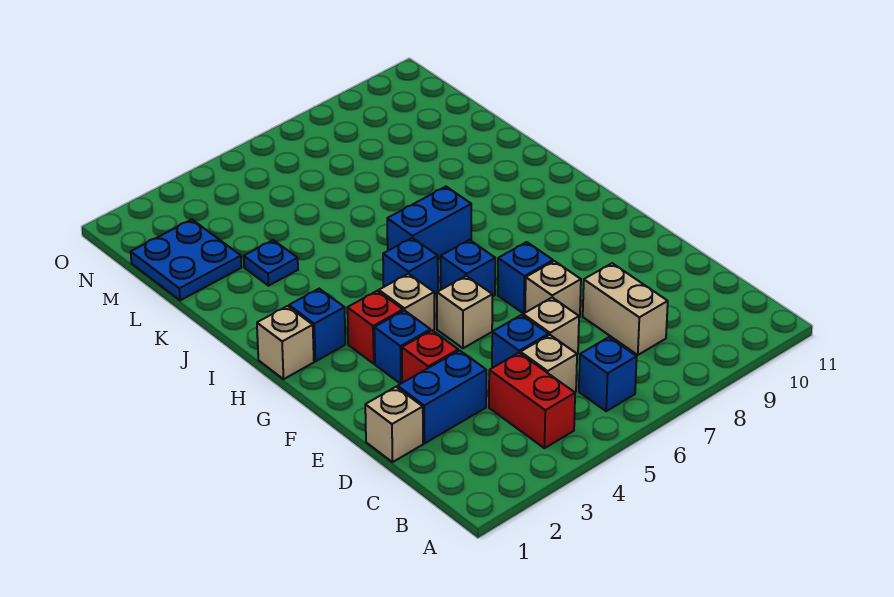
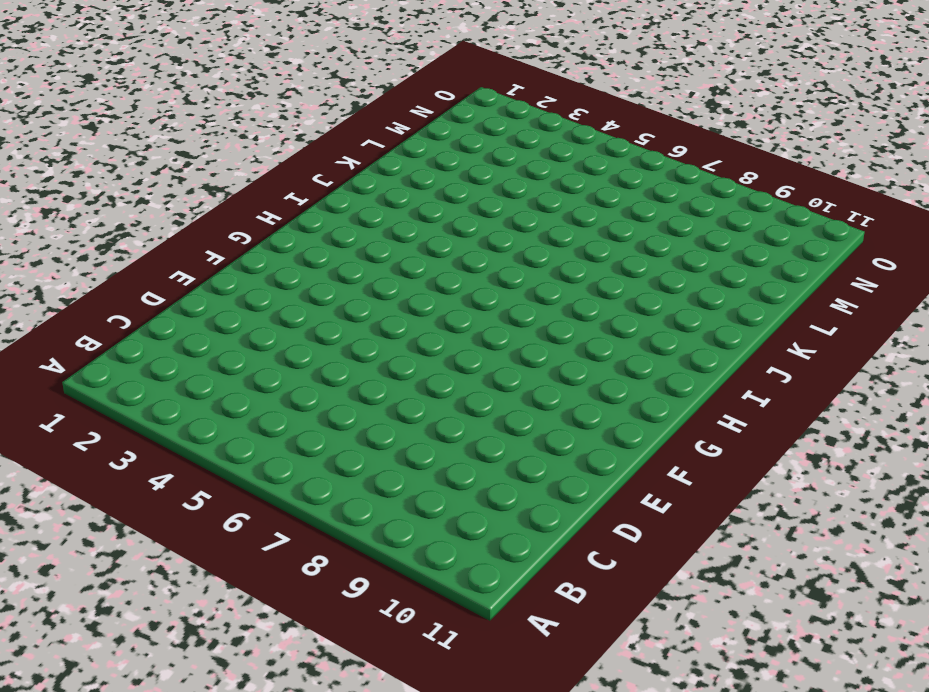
none -> red 1x2 brick [489,353,575,448]
none -> blue 1x1 brick [579,337,637,411]
none -> tan 1x1 brick [520,335,577,392]

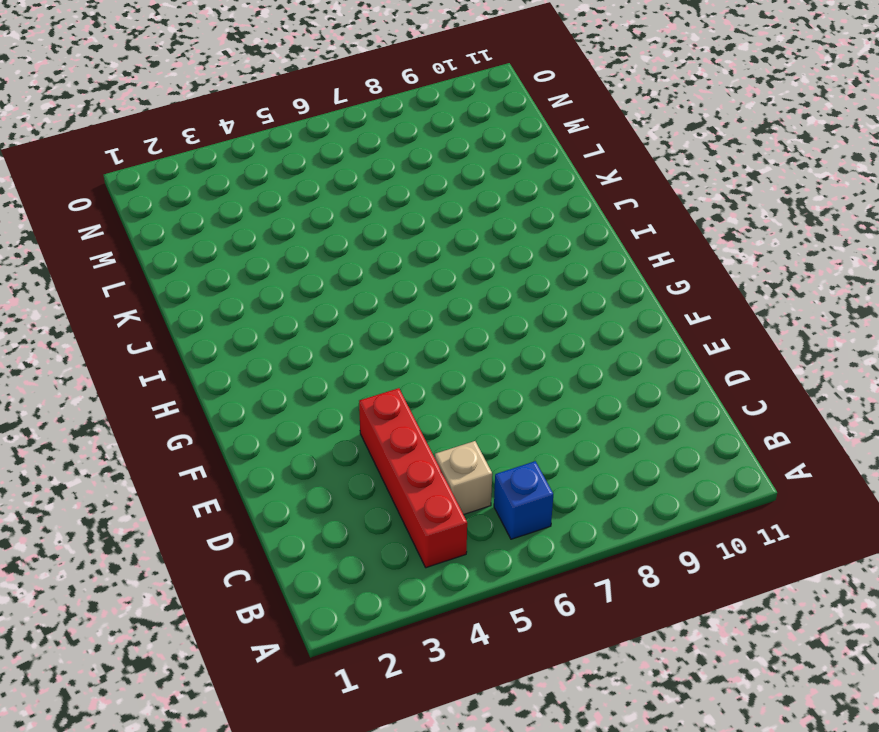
red 1x4 brick [359,388,467,568] -> red 1x2 brick [489,353,575,448]
none -> tan 1x2 brick [583,263,668,355]
none -> tan 1x1 brick [365,387,423,462]
none -> blue 1x2 brick [398,350,486,443]

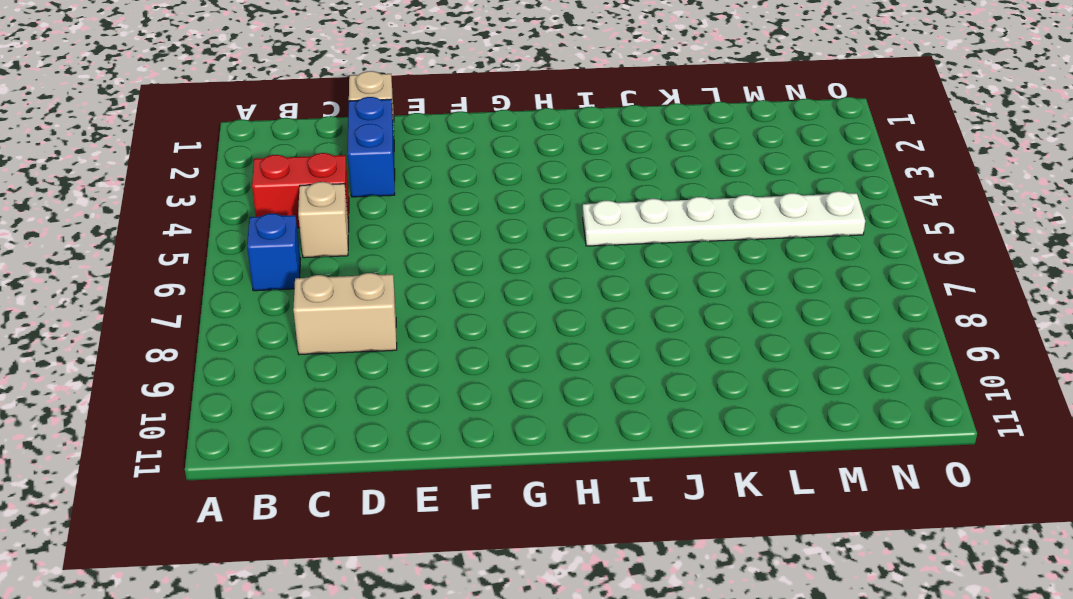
white 1x6 plate [583,191,865,246] -> none
none -> blue 1x1 brick [492,315,549,368]
none -> tan 1x1 brick [523,298,579,354]
none -> red 1x1 brick [402,330,458,383]

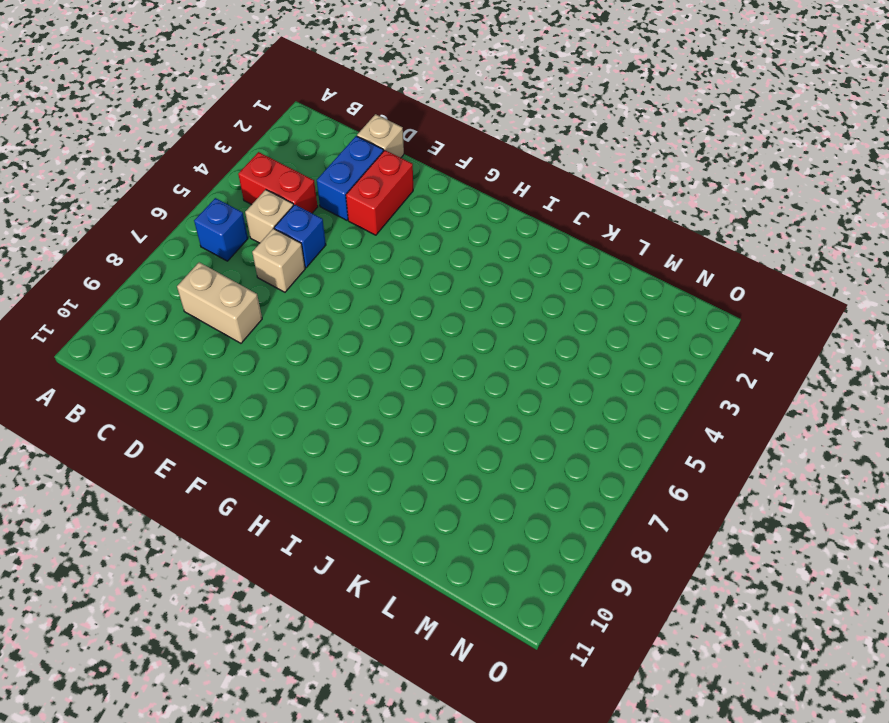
red 1x2 brick [346,150,413,235] -> red 1x1 brick [402,330,458,383]
none -> tan 1x1 brick [525,261,581,317]
none -> blue 1x1 brick [374,310,430,384]
none -> tan 1x1 brick [437,276,492,348]

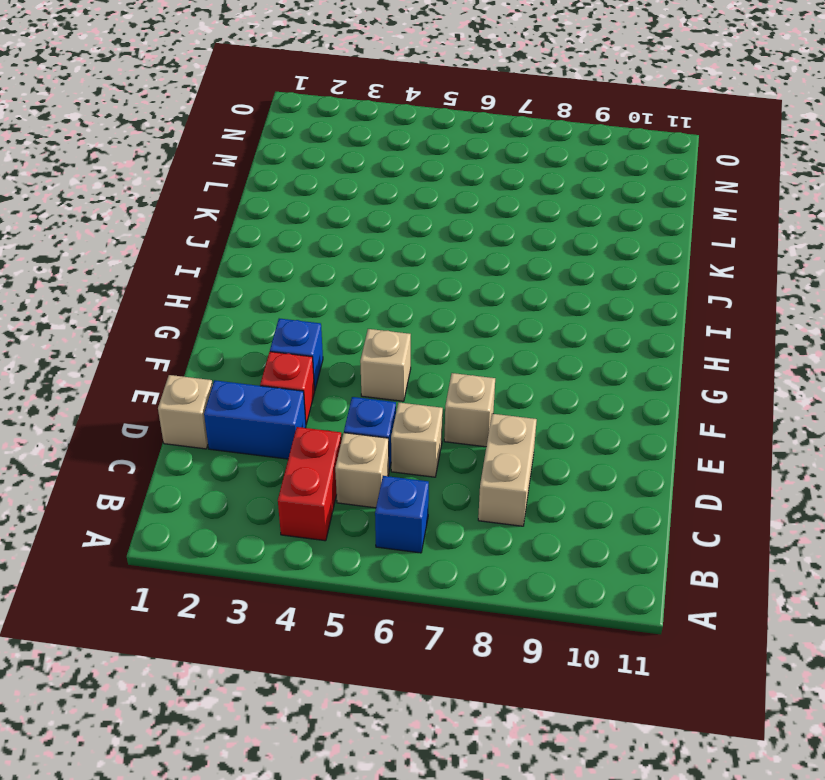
none -> blue 1x1 brick [498,242,553,314]
none -> red 1x1 brick [347,291,403,364]
none -> tan 1x1 brick [379,274,434,331]

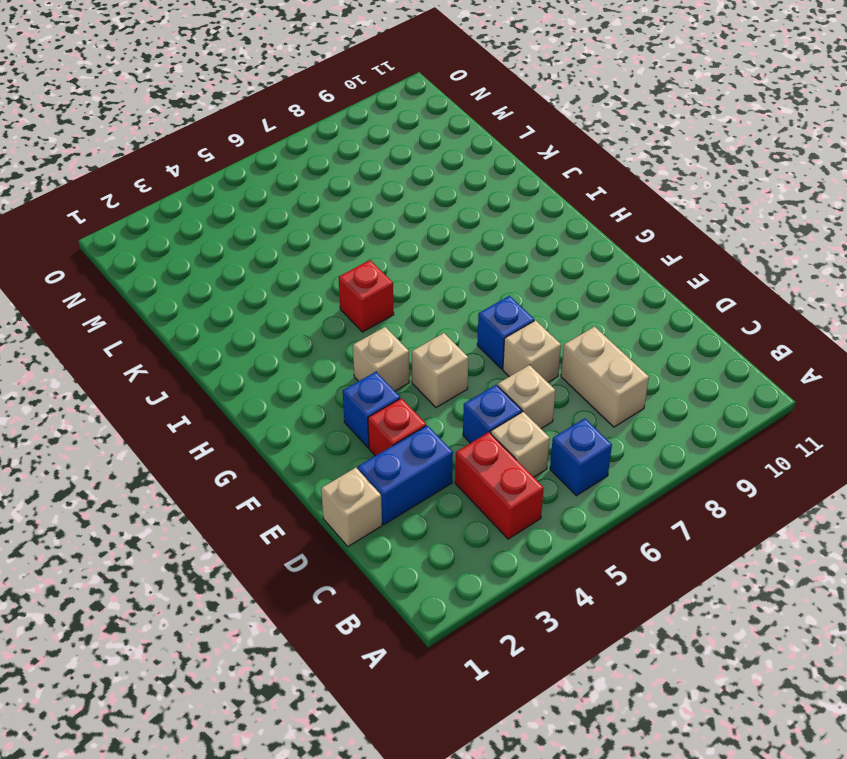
red 1x1 brick [339,260,394,332] -> red 1x1 brick moved to [347,291,403,364]
none -> blue 1x1 brick [441,240,495,297]
none -> tan 1x1 brick [257,306,314,379]
none -> blue 1x1 brick [289,289,345,361]

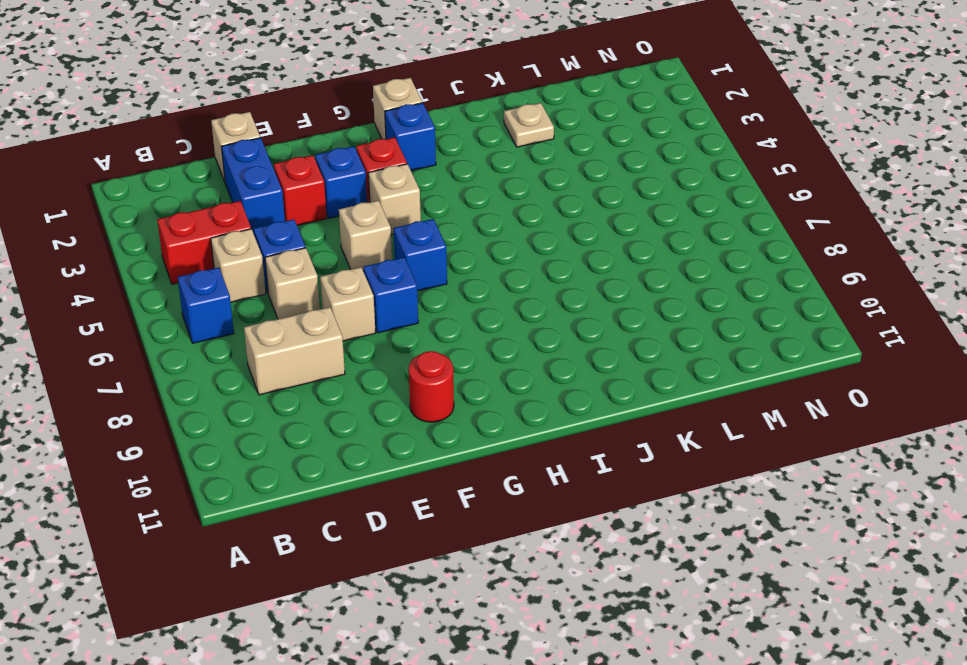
red 1x1 round brick [409,351,454,422] -> none
tan 1x1 plate [504,103,554,147] -> none
none -> blue 1x1 brick [383,238,438,295]
none -> blue 1x2 brick [387,187,471,259]
none -> blue 1x1 plate [244,240,298,286]

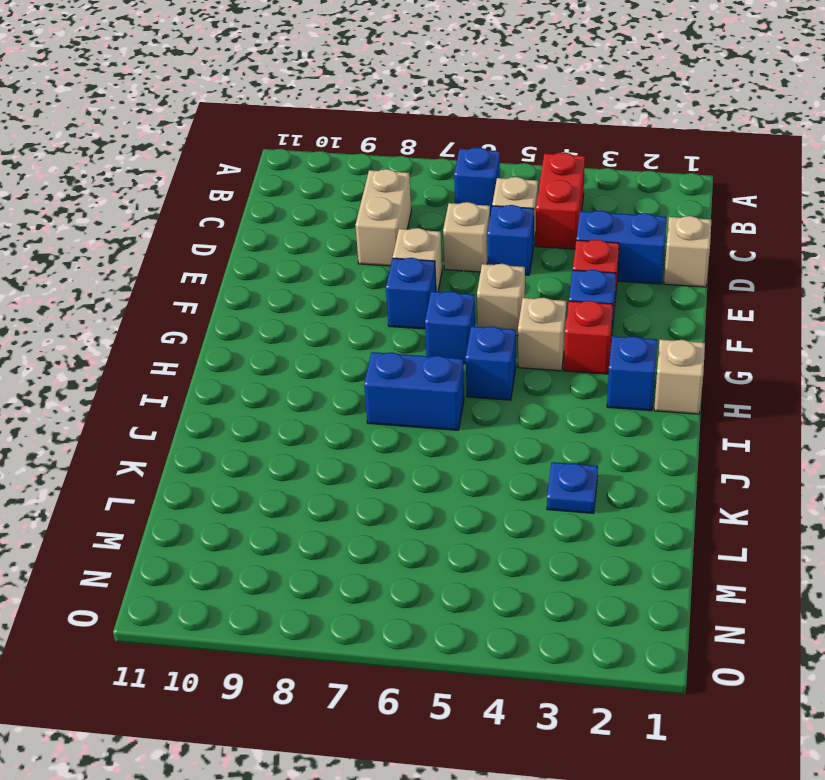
none -> blue 2x2 plate [131,220,242,300]

